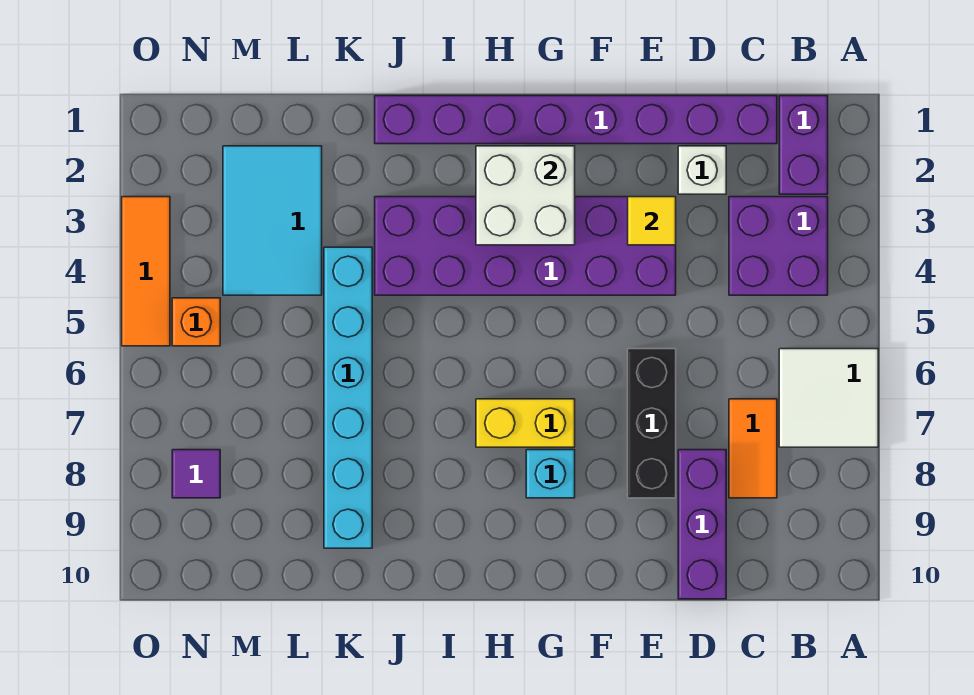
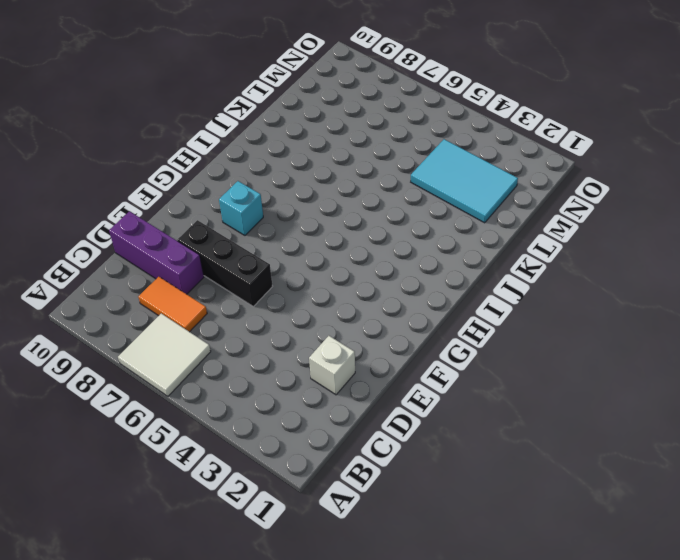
none -> purple 1x2 brick [779,96,828,194]
none -> purple 2x2 brick [729,197,828,295]
none -> purple 1x8 brick [375,96,777,144]

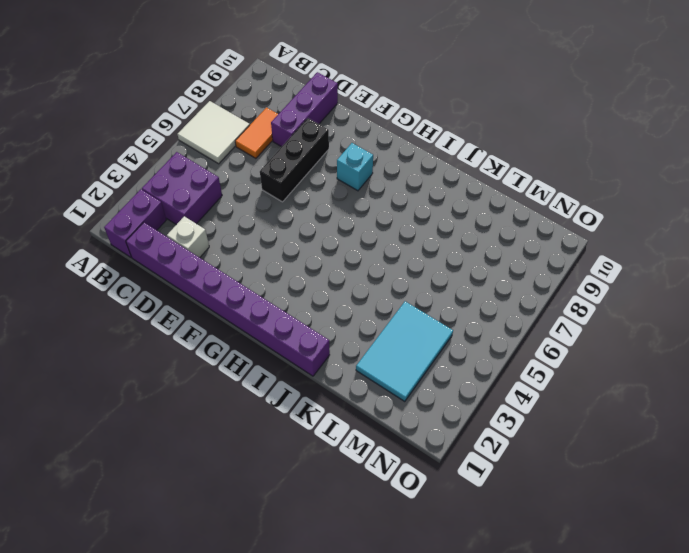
none -> purple 2x6 brick [375,197,676,295]
none -> yellow 1x2 brick [476,399,575,447]
none -> cyan 1x6 brick [324,247,372,548]

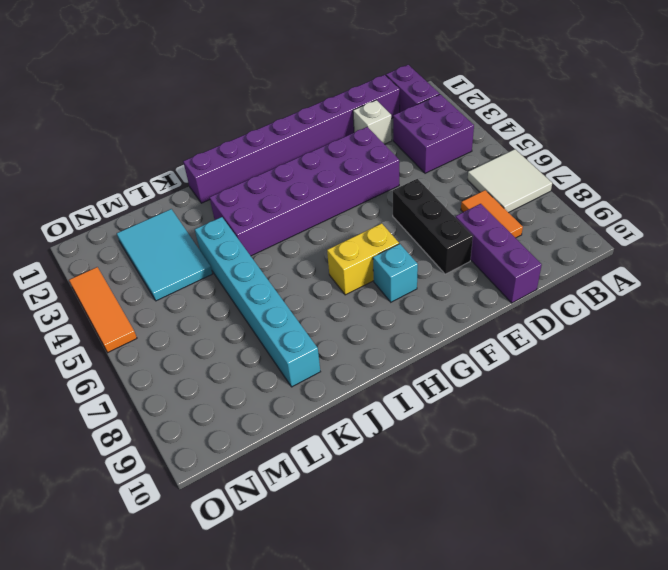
none -> orange 1x1 brick [172,298,220,346]
none -> purple 1x1 tile [172,450,220,498]
none -> yellow 1x1 tile [628,197,676,245]

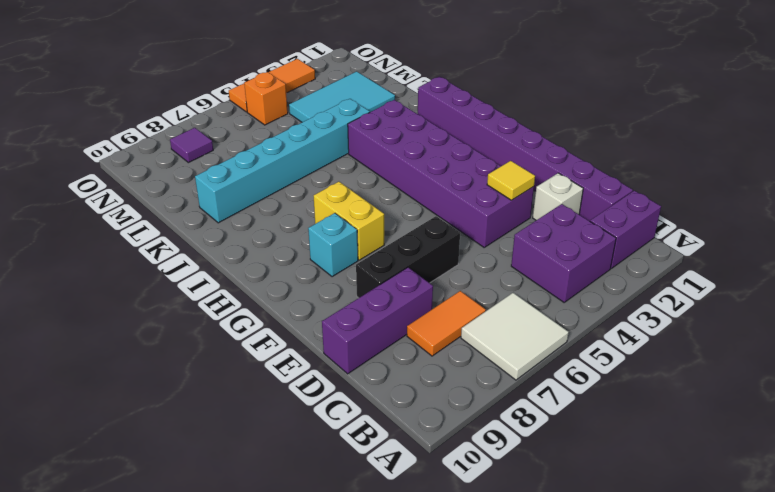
none -> white 2x2 brick [476,146,575,245]

